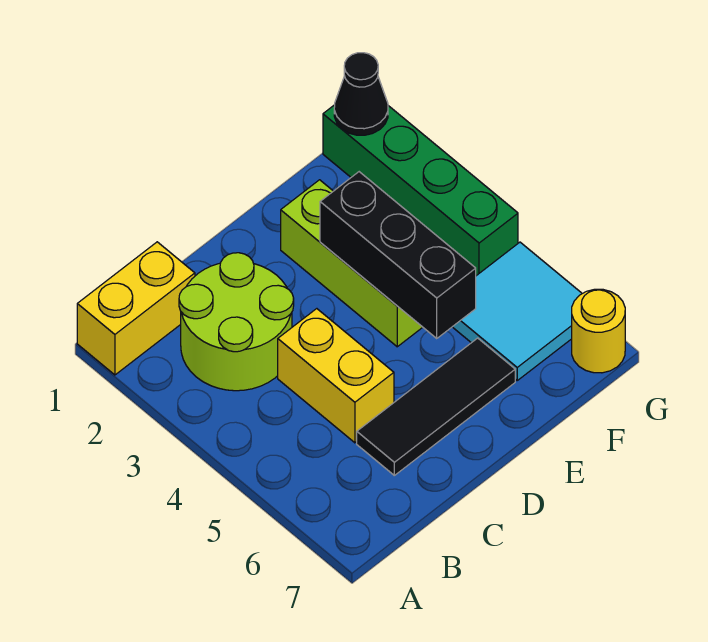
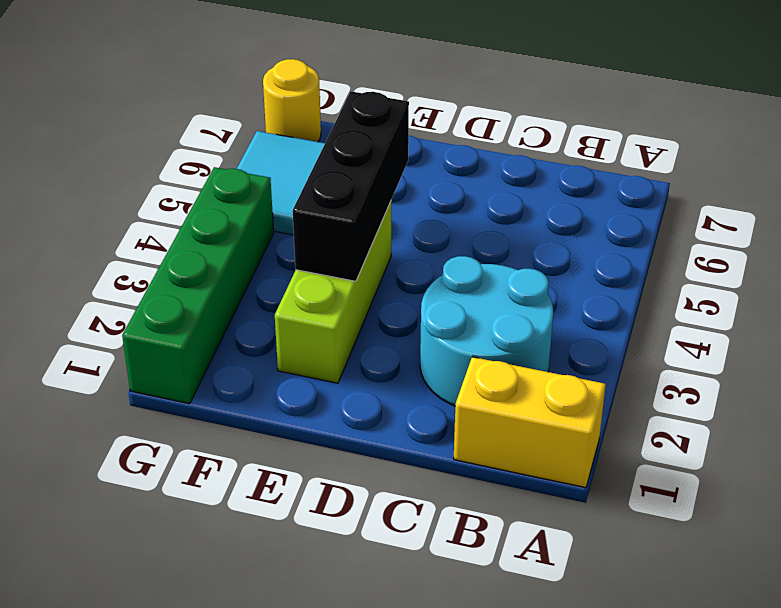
cyan 2x2 round brick [420,256,553,406] -> lime 2x2 round brick [179,253,294,391]
none -> yellow 1x2 brick [278,309,394,443]
none -> black 1x3 tile [357,338,515,475]

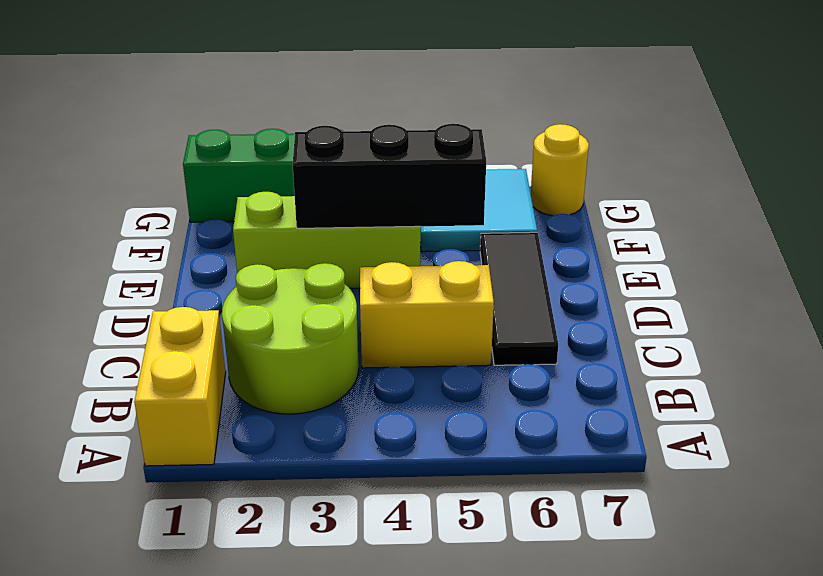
none -> black 1x1 cone [334,53,388,135]

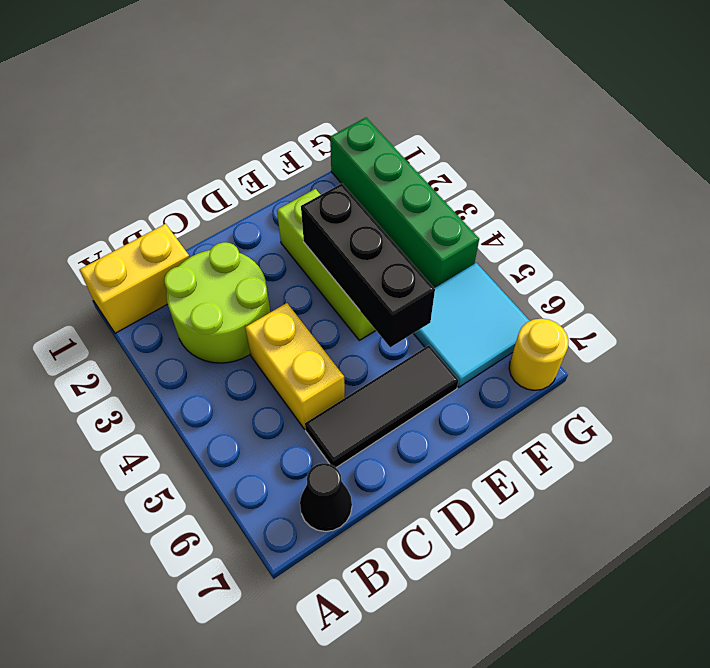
black 1x1 cone [300,463,352,531] -> black 1x1 cone moved to [334,53,388,135]

